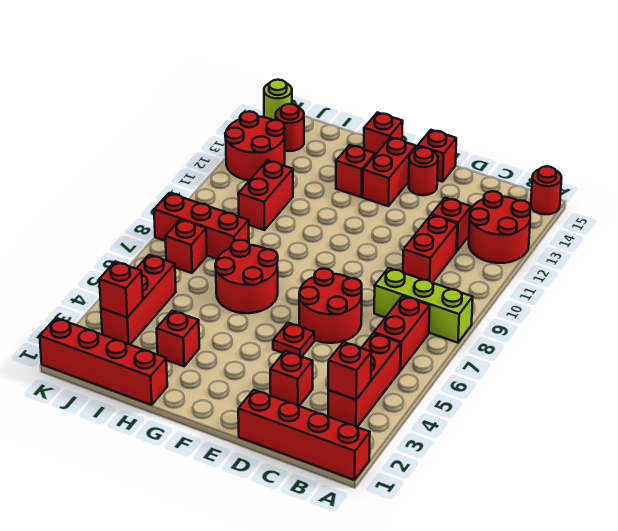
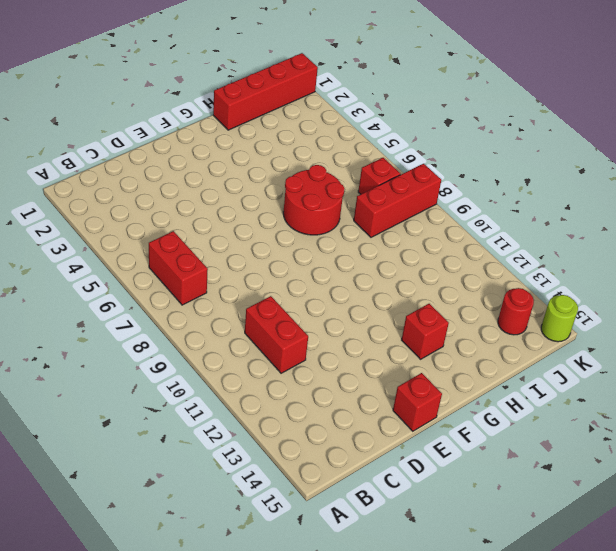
none -> red 1x4 brick [238,390,370,480]
none -> lime 1x3 brick [374,268,473,343]
none -> red 2x2 round brick [469,191,530,263]

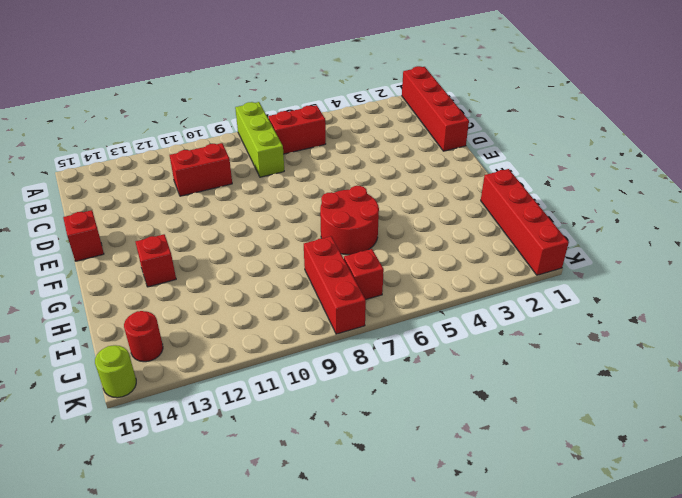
none -> red 2x2 round brick [469,191,530,263]
none -> red 1x1 round brick [531,166,562,214]
none -> red 1x3 brick [328,333,401,427]

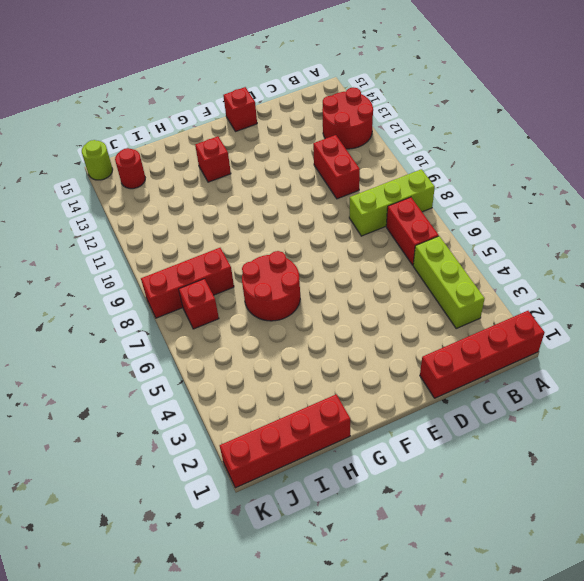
lime 1x3 brick [413,236,485,328] -> red 1x3 brick [328,333,401,427]
none -> red 1x1 round brick [531,166,562,214]
none -> red 1x1 brick [432,198,471,251]
none -> red 1x1 brick [270,351,313,406]

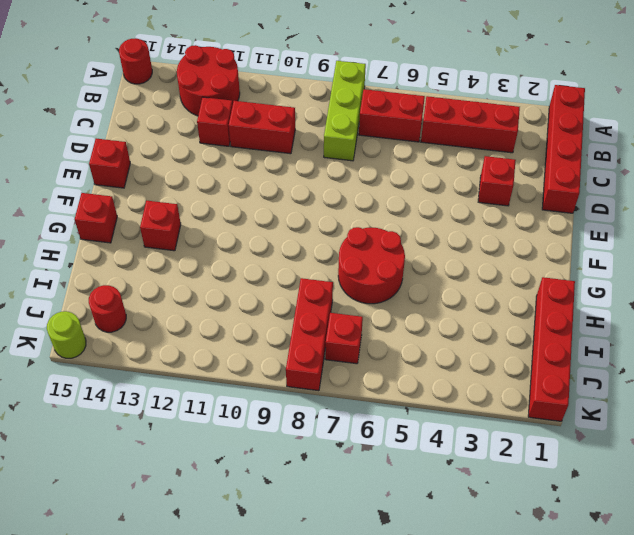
none -> red 2x2 round brick [299,269,362,343]
none -> red 1x1 plate [273,323,314,357]
none -> red 1x1 round brick [409,147,438,195]

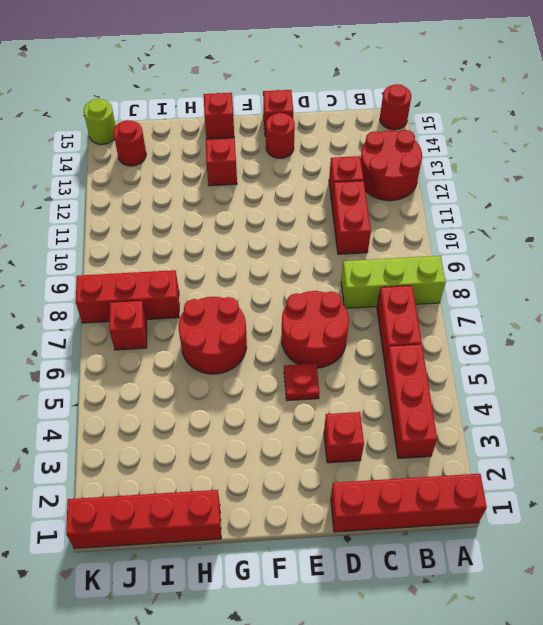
none -> red 1x2 brick [363,137,416,206]
none -> red 1x1 brick [157,311,199,366]
none -> red 1x2 brick [238,160,293,230]

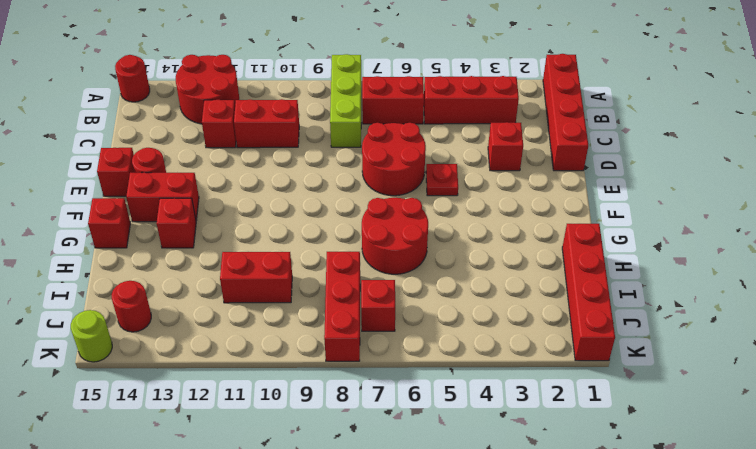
none -> red 1x1 brick [157,311,199,366]
none -> red 1x3 brick [101,255,176,345]
none -> red 2x2 round brick [225,111,285,180]

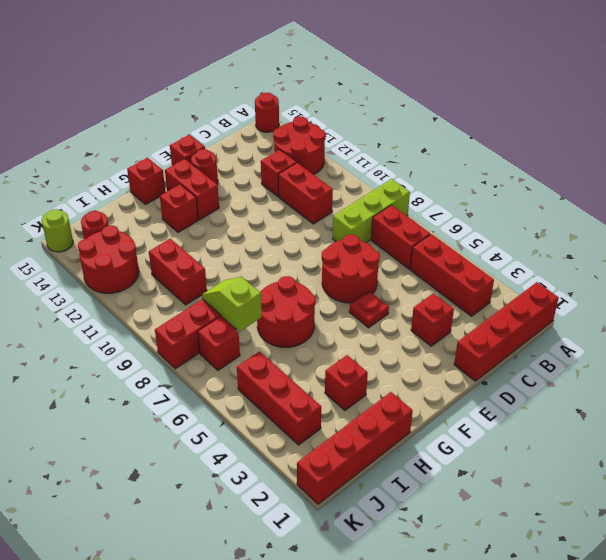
lime 1x2 slope [202,277,262,331] -> none
none -> red 1x1 brick [328,342,371,400]
none -> red 1x1 brick [99,261,143,317]

